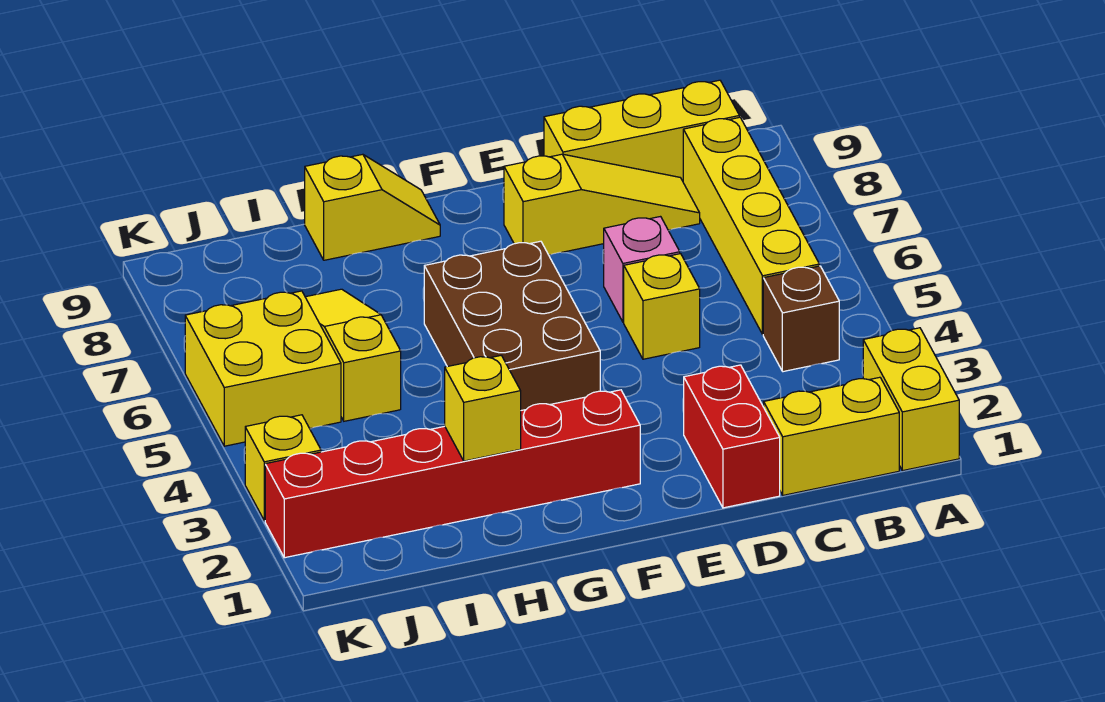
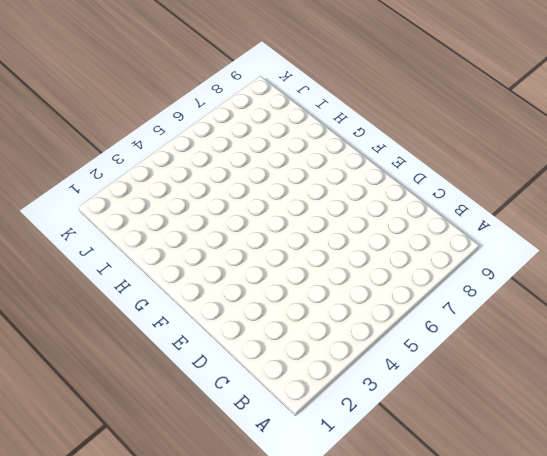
none -> yellow 1x2 brick [863,328,959,471]
none -> yellow 1x2 brick [764,377,899,495]
none -> brown 1x1 brick [763,266,839,372]

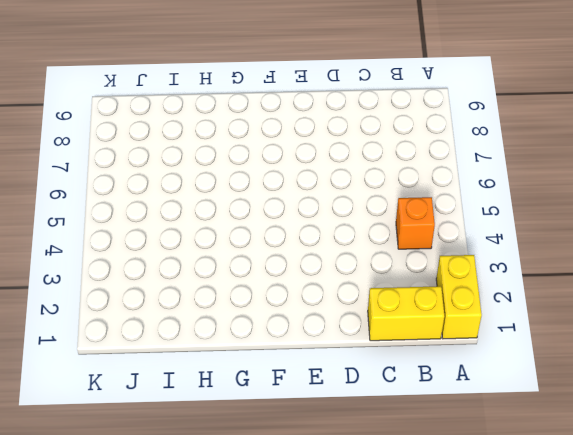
orange 1x1 brick [396,197,435,249] -> brown 1x1 brick [763,266,839,372]
none -> yellow 1x4 brick [683,117,819,334]
none -> yellow 1x3 brick [544,80,739,181]
none -> yellow 1x3 slope [504,154,700,255]

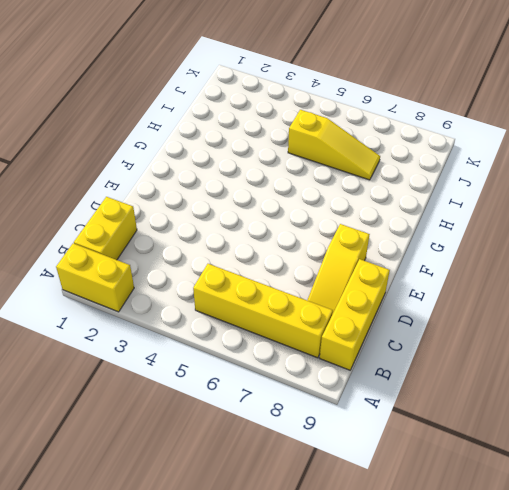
none -> brown 1x1 brick [763,266,839,372]
none -> red 1x2 brick [684,365,780,508]
none -> yellow 1x1 brick [624,254,700,359]

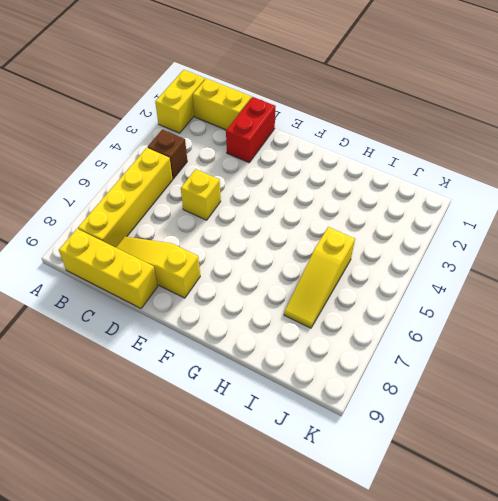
none -> pink 1x1 brick [604,217,680,322]
none -> red 1x6 brick [265,390,640,558]
none -> brown 2x3 brick [424,241,600,410]

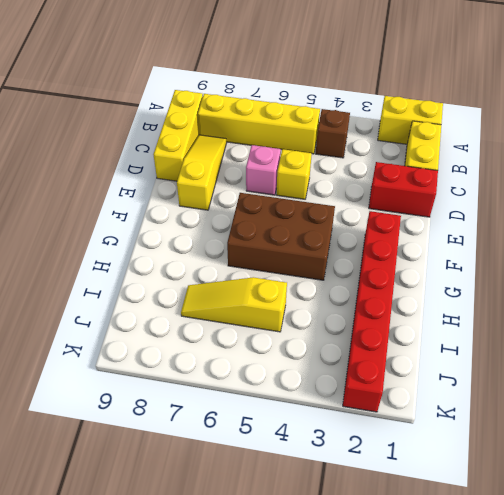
none -> yellow 1x2 slope [305,154,440,260]
none -> yellow 2x2 brick [185,291,341,446]
none -> yellow 1x1 brick [245,415,321,521]

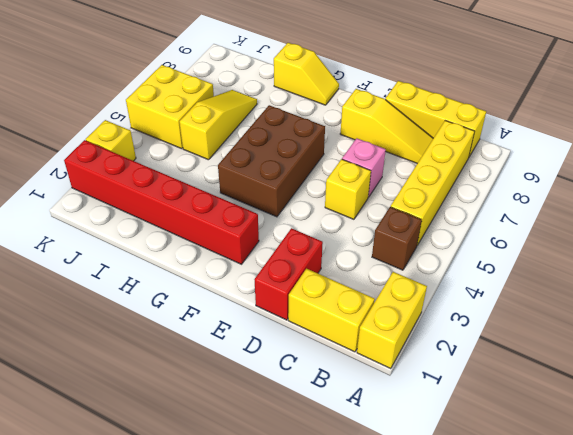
none -> yellow 1x1 brick [445,356,521,461]

